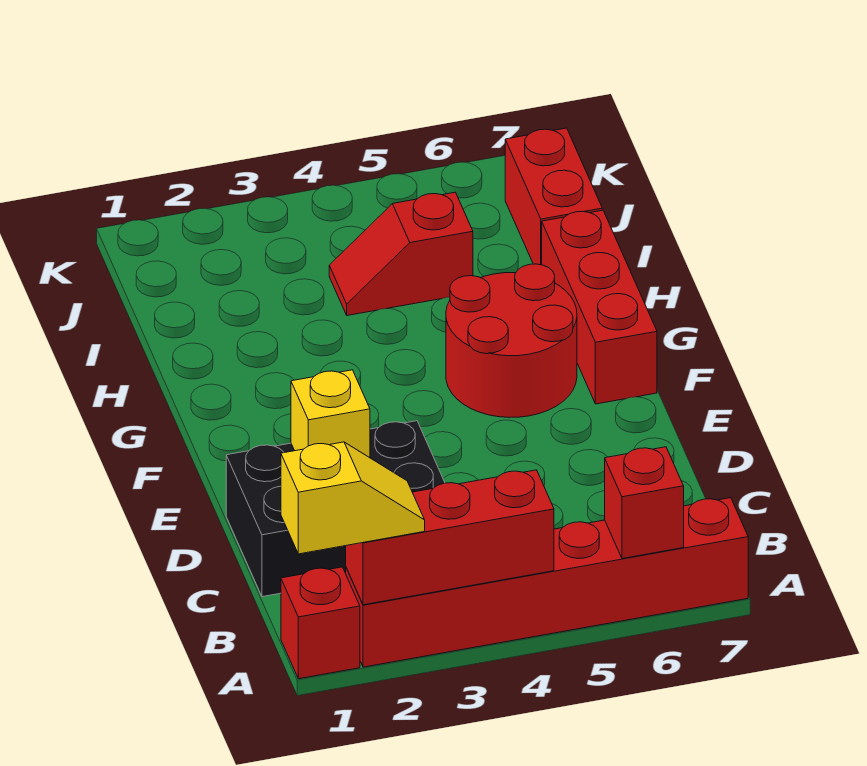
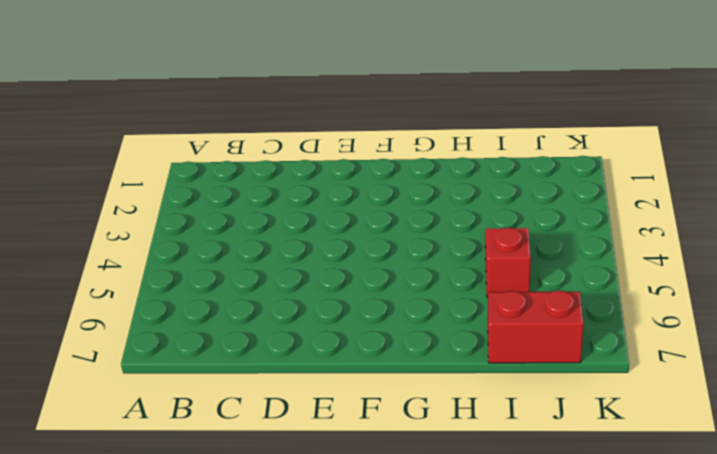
none -> red 1x1 brick [281,567,360,679]
none -> red 1x6 brick [346,498,748,667]

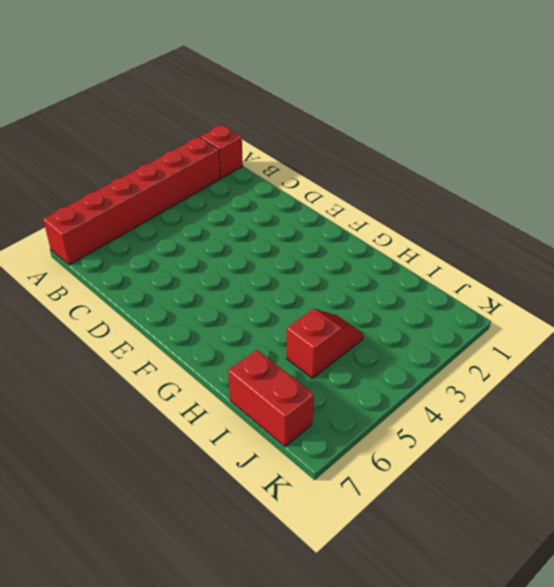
none -> black 2x3 brick [226,421,445,597]
none -> red 2x2 round brick [446,264,577,418]

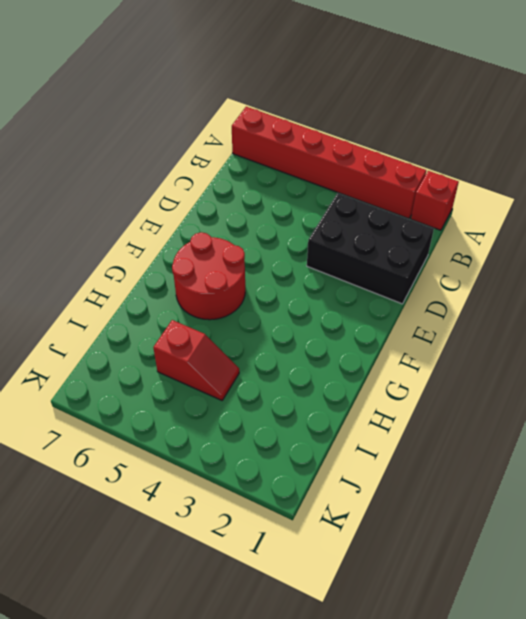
none -> red 1x3 brick [542,210,657,404]
none -> red 1x2 brick [505,128,602,265]

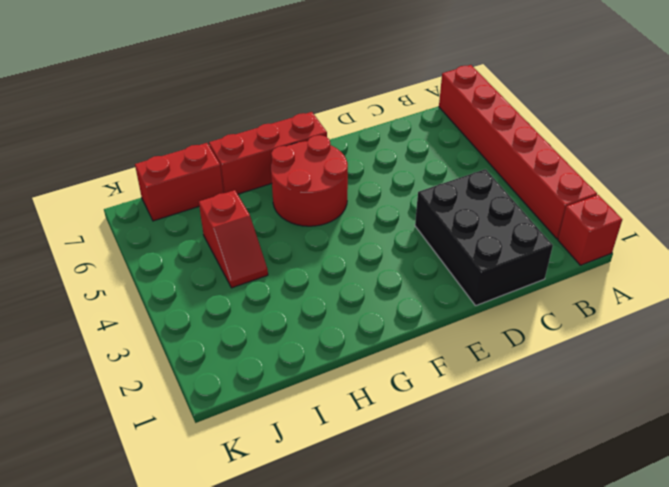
none -> red 1x3 brick [346,470,554,605]
none -> red 1x1 brick [605,447,684,559]

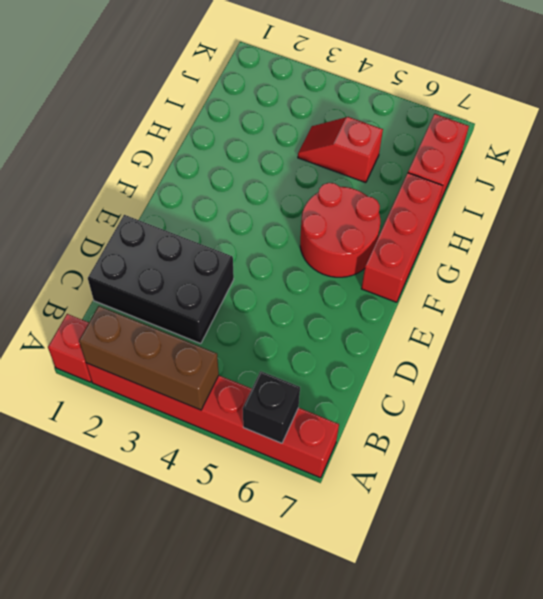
brown 1x3 brick [79,306,219,410] -> red 1x3 brick [346,470,554,605]
black 1x1 brick [243,371,300,443] -> red 1x1 brick [605,447,684,559]
none -> yellow 1x1 brick [291,370,370,458]
none -> yellow 1x2 slope [281,442,425,554]

